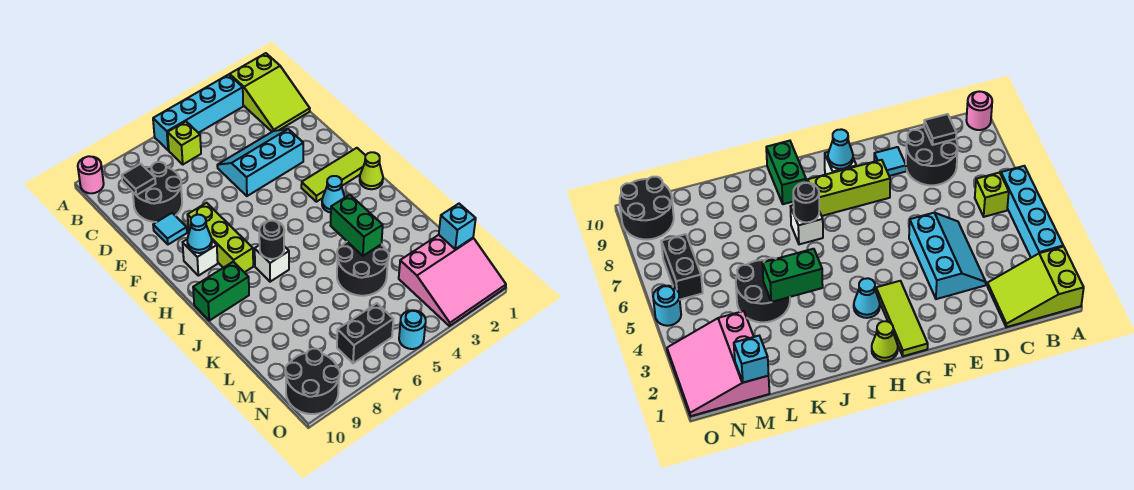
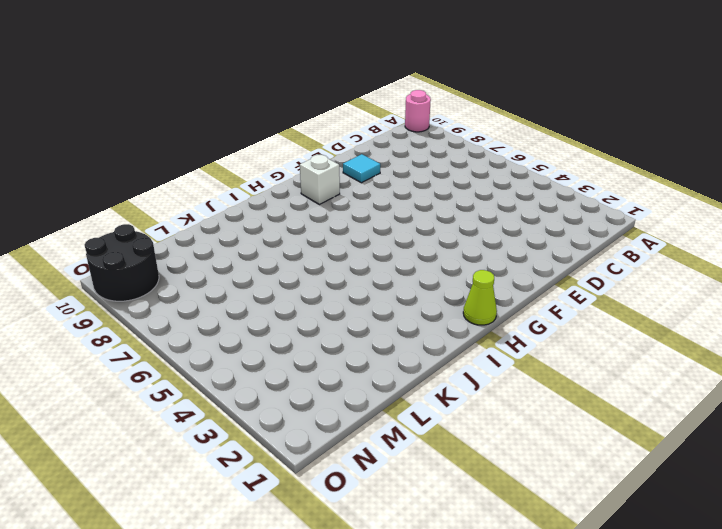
none -> lime 2x3 slope [230,53,310,132]
none -> cyan 1x4 brick [153,75,243,150]
none -> lime 1x1 brick [168,122,201,164]

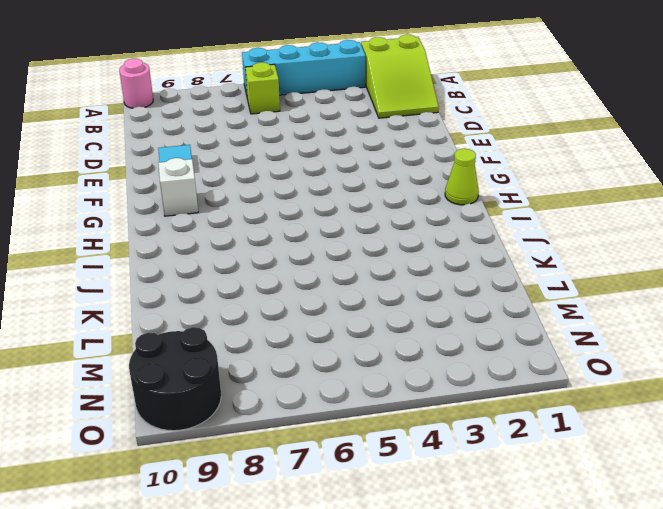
none -> black 2x2 round brick [133,162,182,222]
none -> cyan 2x3 slope [217,129,303,196]
none -> lime 1x3 brick [188,203,253,272]

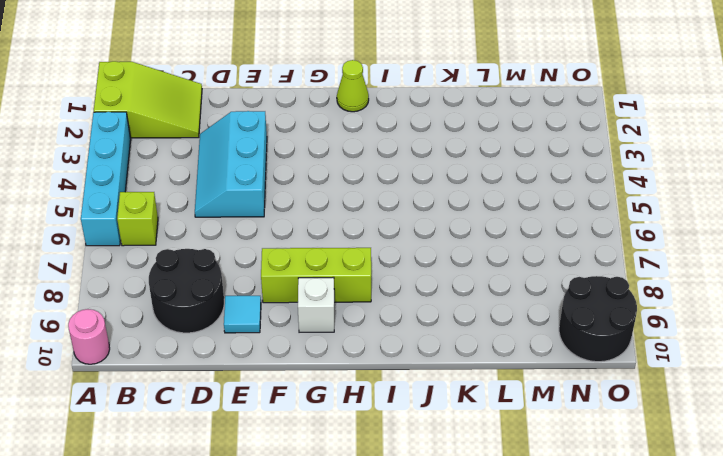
none -> lime 1x3 tile [301,148,366,202]
none -> cyan 1x1 cone [322,176,345,213]
none -> white 1x1 brick [255,245,289,282]

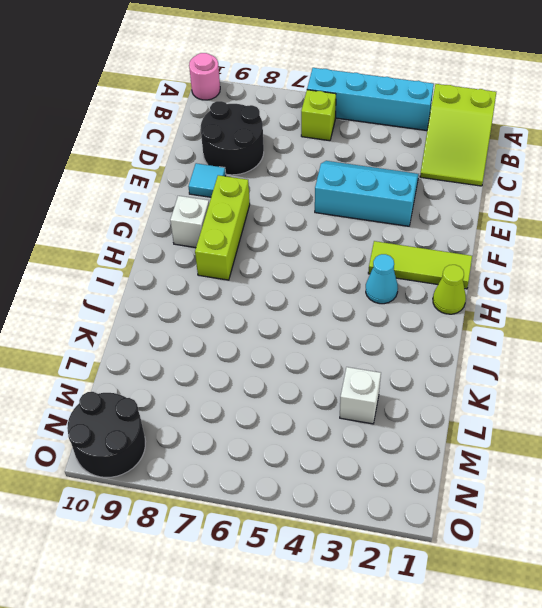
white 1x1 brick [340,367,381,424] -> white 1x1 brick moved to [255,245,289,282]
none -> green 1x2 brick [193,262,249,321]
none -> black 2x2 round brick [337,242,389,296]
none -> pink 3x3 slope [399,235,506,326]

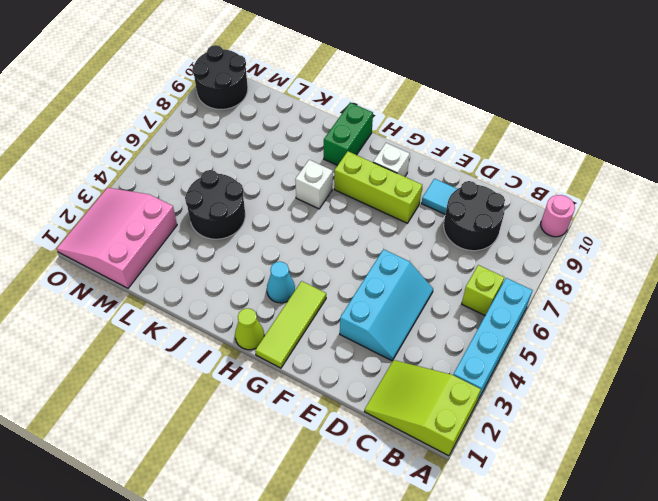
none -> black 1x2 brick [337,303,393,363]
none -> cyan 1x1 round brick [399,310,426,349]
none -> black 1x1 tile [122,164,156,195]

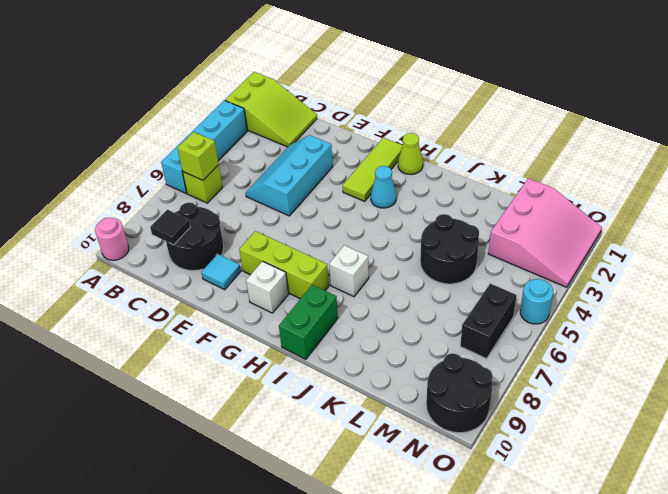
lime 1x1 brick [178,132,219,180] -> none
none -> cyan 1x1 cone [187,215,212,253]
none -> black 1x1 round brick [259,221,284,259]
none -> green 1x2 brick [331,195,383,256]

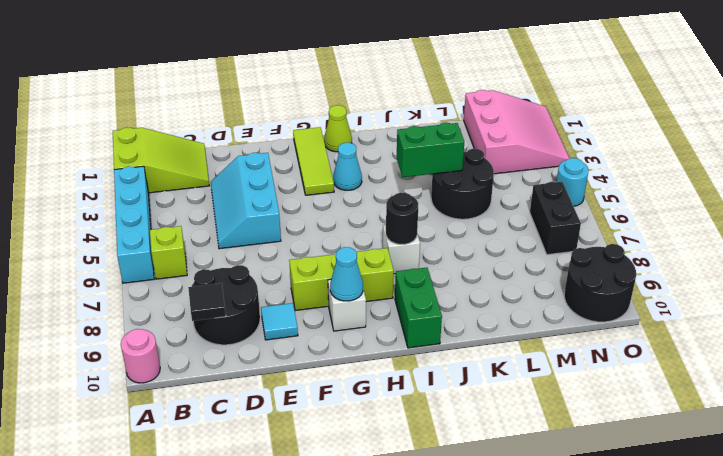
none -> cyan 1x1 brick [439,204,476,249]

